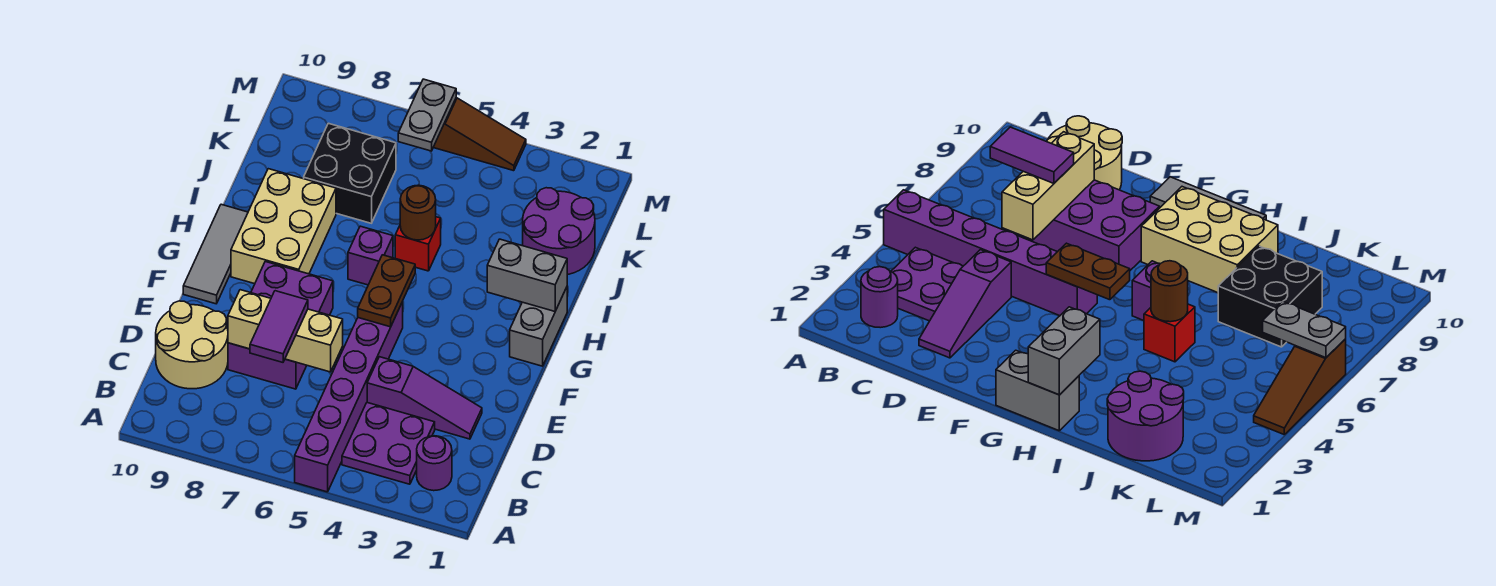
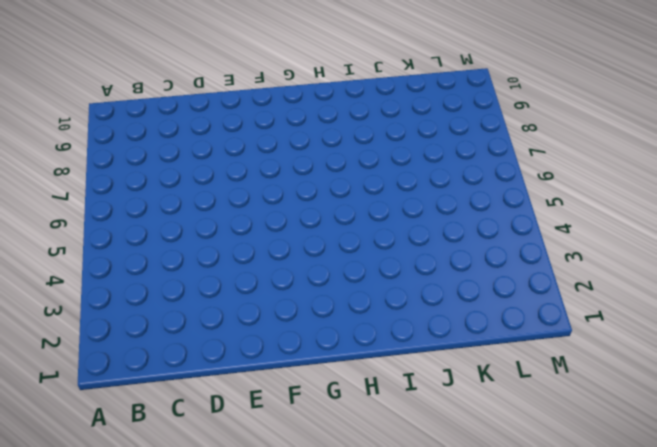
none -> purple 1x6 brick [295,302,403,492]
none -> purple 1x1 round brick [417,436,452,491]
none -> purple 2x2 plate [342,403,435,484]

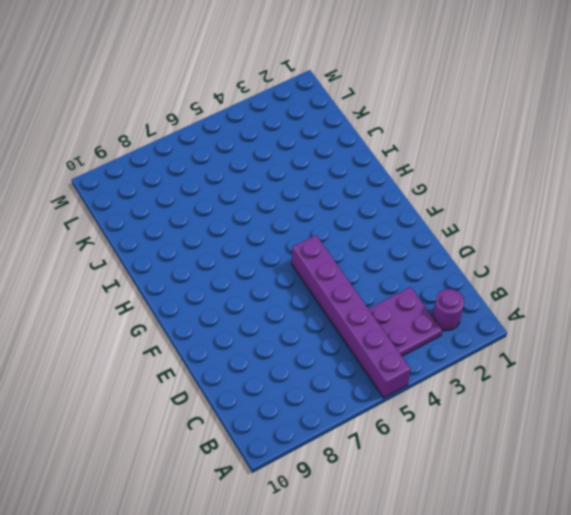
none -> tan 2x2 round brick [156,301,228,389]
none -> purple 1x3 slope [367,357,482,439]
none -> purple 2x3 brick [228,262,333,389]

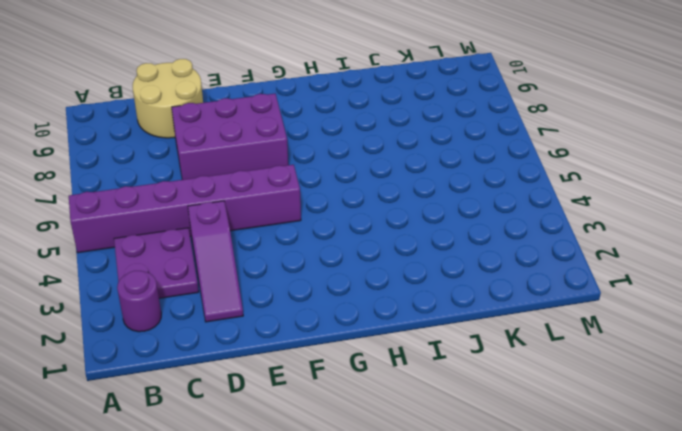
none -> grey 1x3 tile [183,204,248,304]
none -> grey 1x2 brick [510,287,567,366]
none -> tan 2x3 brick [231,169,336,284]

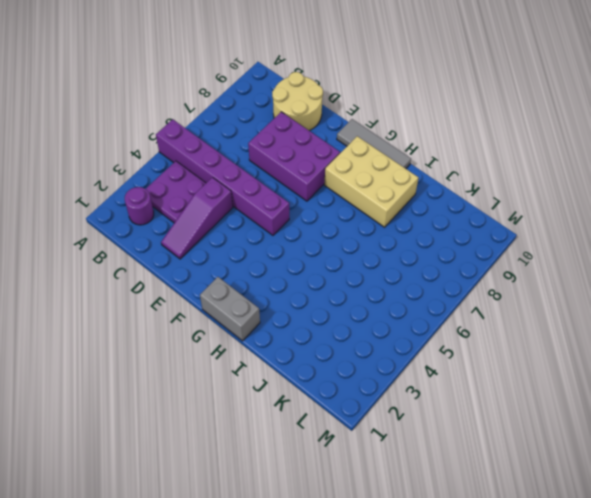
none -> purple 1x1 brick [348,226,393,285]
none -> red 1x1 brick [395,217,441,271]
none -> purple 2x2 round brick [523,188,595,275]

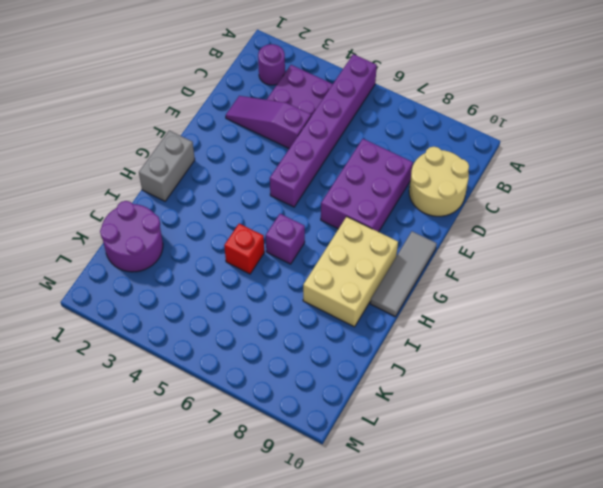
none -> black 2x2 brick [304,123,396,223]
none -> brown 1x3 slope [433,98,526,171]
none -> tan 1x3 brick [228,290,343,372]

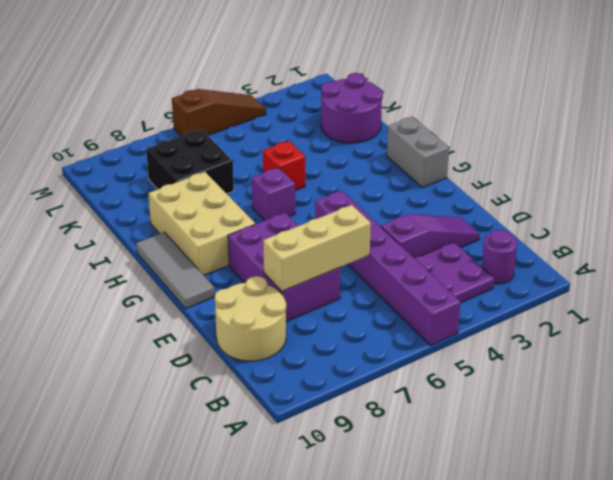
none -> brown 1x2 plate [358,255,415,327]
none -> grey 1x2 brick [487,239,567,311]
none -> brown 1x1 round brick [400,185,436,240]

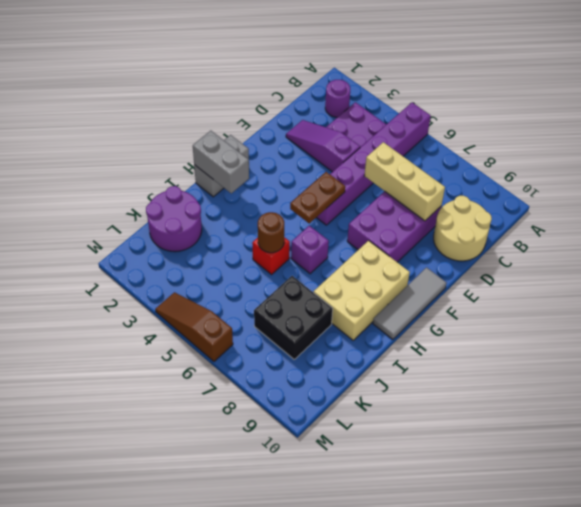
none -> grey 1x2 plate [398,79,456,151]
none -> purple 1x2 tile [250,291,308,362]

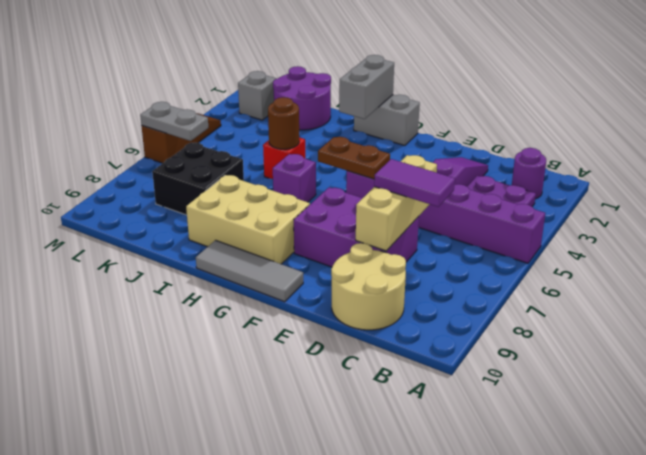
grey 1x1 brick [238,71,276,120] -> none

